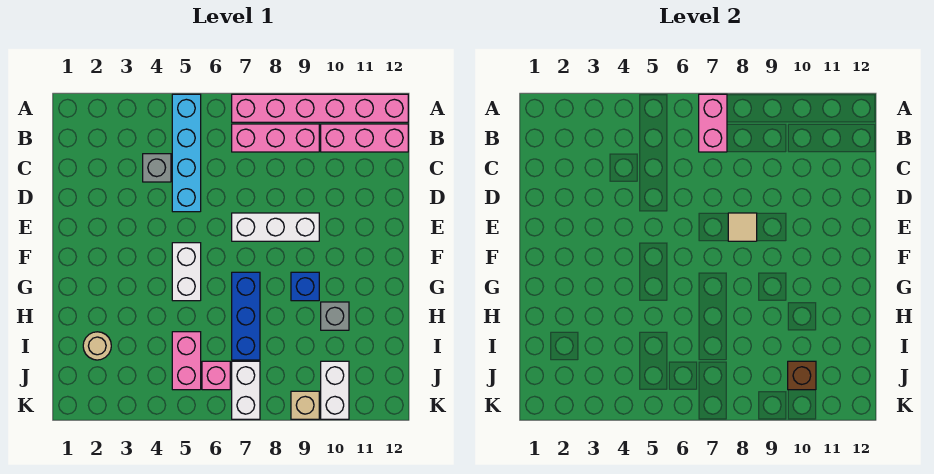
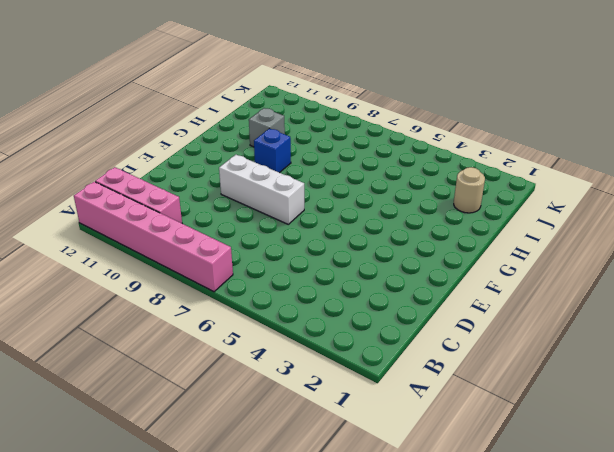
none -> cyan 1x4 brick [172,94,201,212]
none -> pink 1x3 brick [232,124,319,152]
none -> grey 1x1 brick [143,154,171,182]

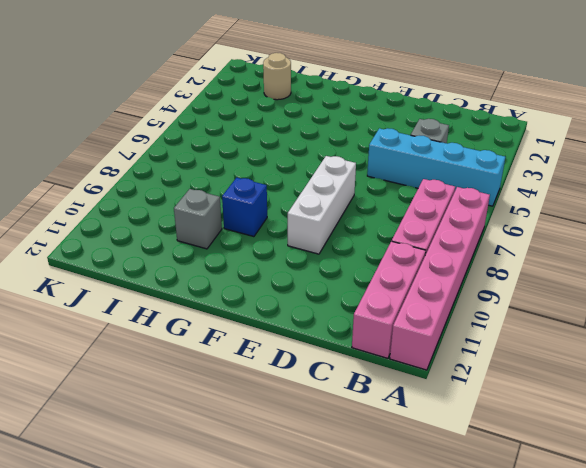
none -> white 1x2 brick [172,243,201,301]
none -> blue 1x3 brick [232,272,260,360]
none -> pink 1x2 brick [172,332,201,390]

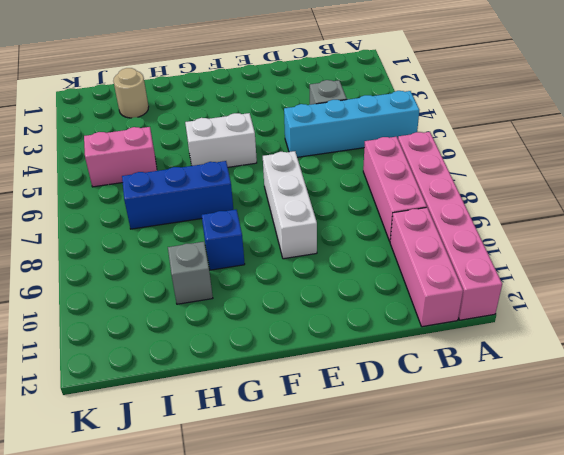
none -> pink 1x1 brick [202,361,230,390]
none -> white 1x2 brick [232,361,260,419]
none -> white 1x2 brick [321,361,349,419]

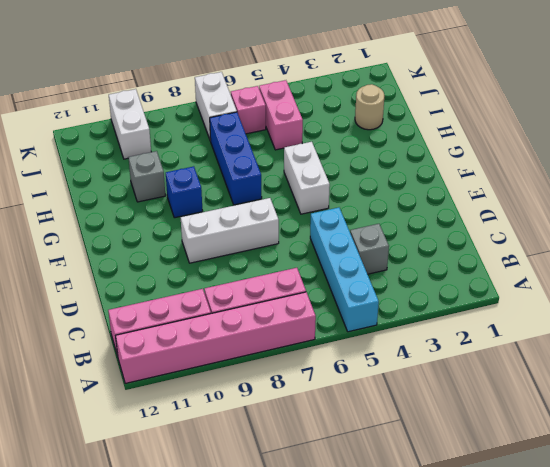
none -> tan 1x1 brick [291,391,319,419]
none -> pink 1x2 brick [699,94,727,152]
none -> tan 1x1 tile [728,213,757,241]

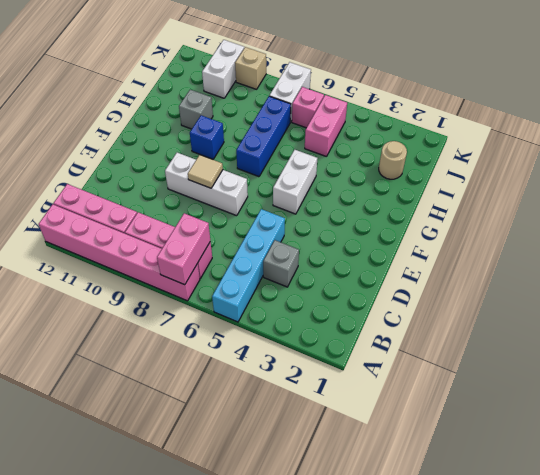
none -> brown 1x1 brick [788,361,816,390]

